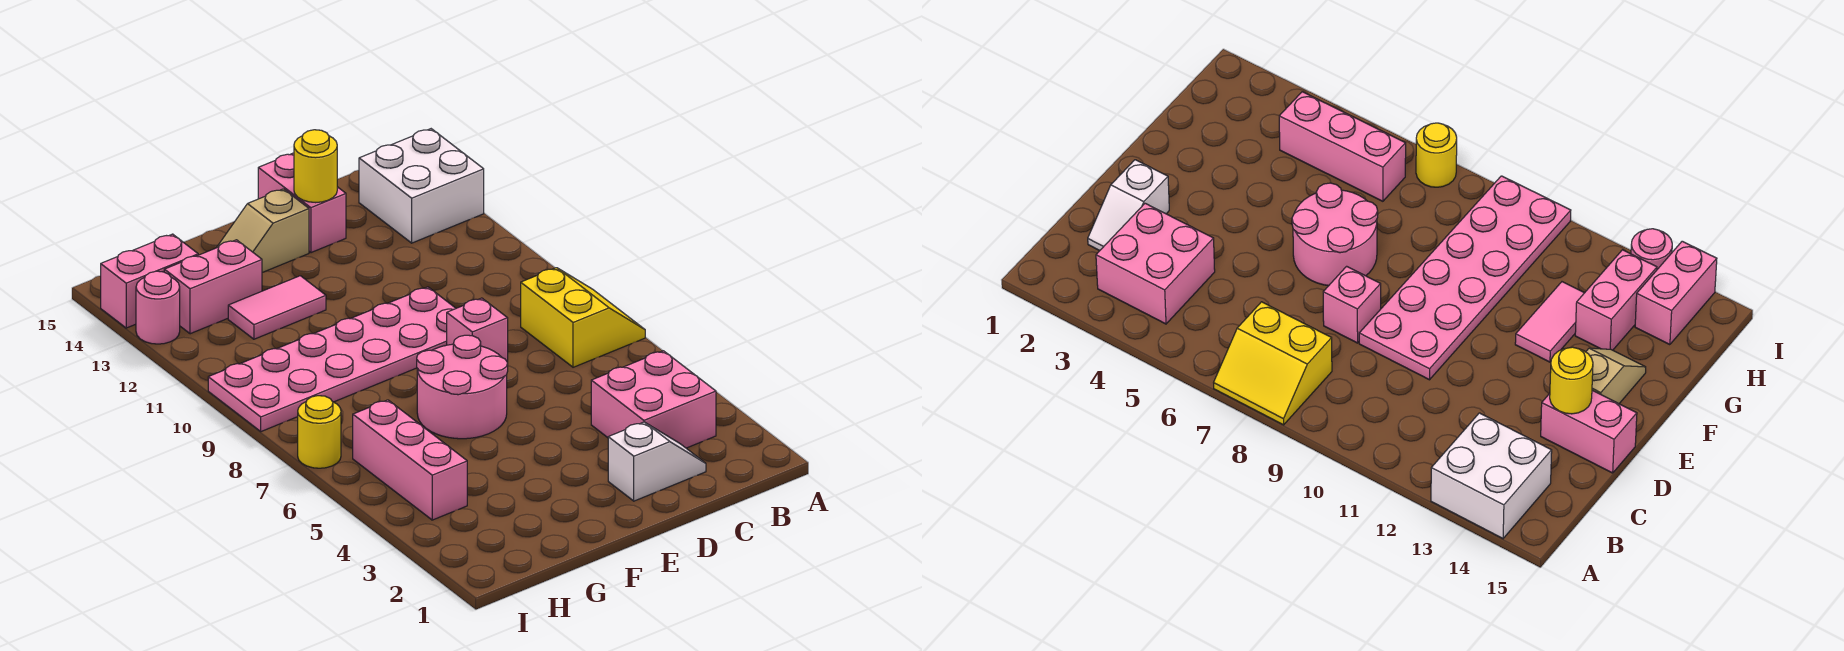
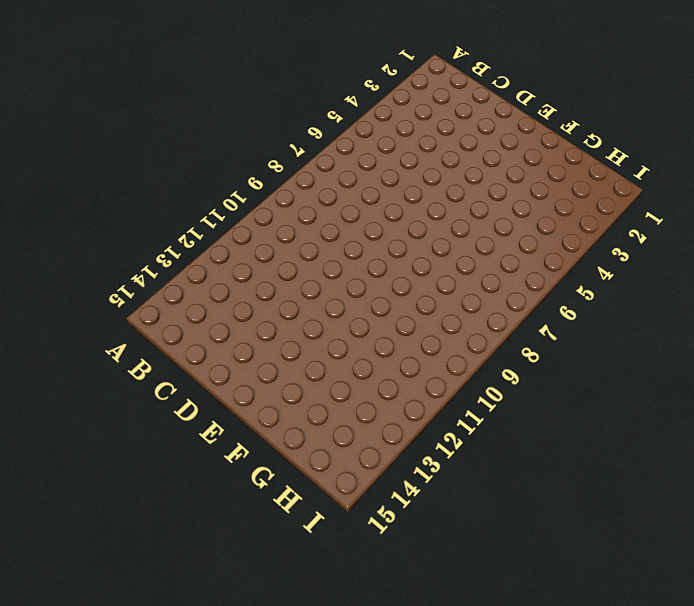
none -> yellow 2x2 slope [521,268,645,367]
none -> white 2x2 brick [359,129,484,243]
none -> pink 2x2 brick [591,351,716,448]

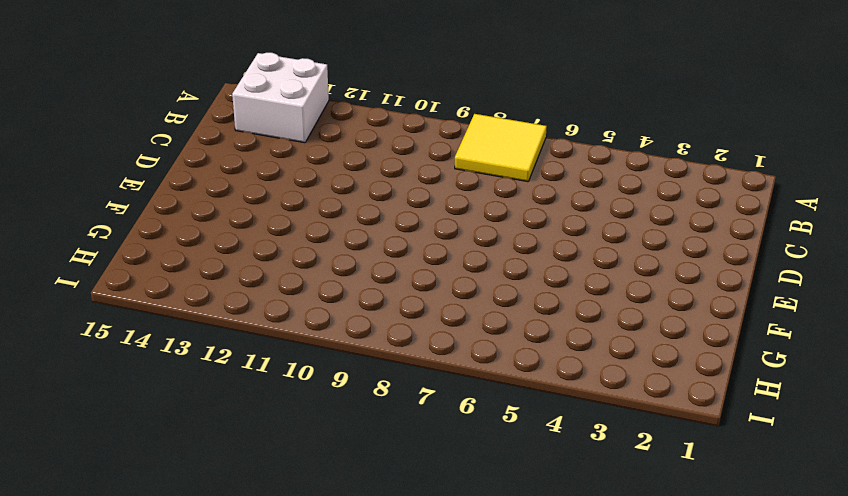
yellow 2x2 tile [455,114,547,182] -> yellow 2x2 slope [521,268,645,367]
none -> pink 2x2 brick [591,351,716,448]
none -> white 1x2 slope [608,422,706,501]
none -> pink 1x1 brick [447,298,508,362]

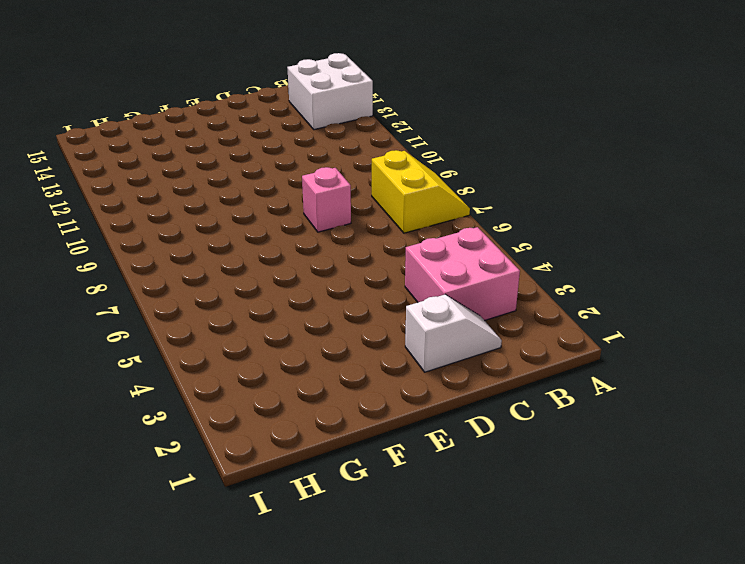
none -> pink 2x6 plate [208,287,456,431]
none -> pink 1x2 brick [258,153,346,253]
none -> pink 2x2 round brick [417,335,508,439]

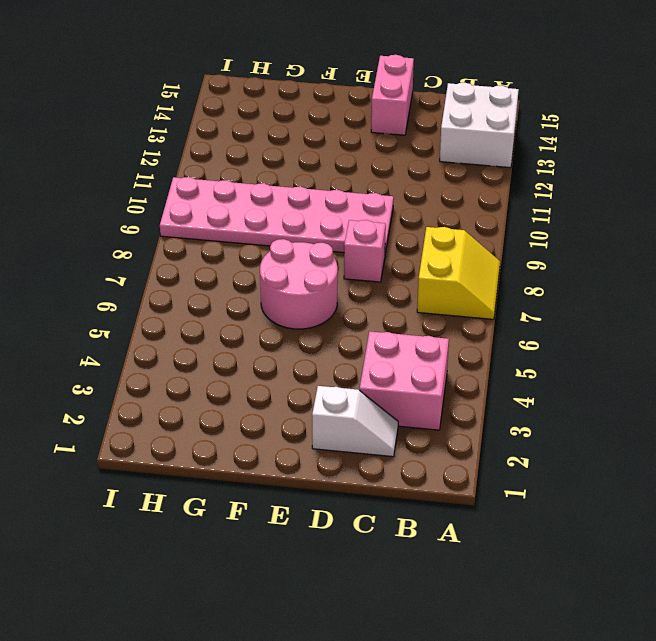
none -> tan 1x2 slope [217,189,309,272]
none -> pink 1x2 tile [228,276,326,339]
none -> pink 1x2 brick [164,240,262,334]

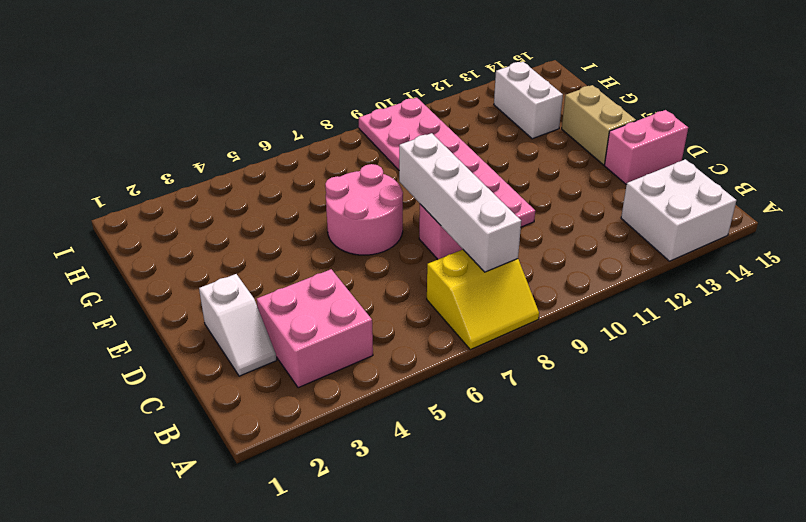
white 1x4 brick [399,133,521,272] -> none
tan 1x2 brick [562,85,636,165] -> tan 1x2 slope [217,189,309,272]
white 1x2 brick [494,62,563,139] -> pink 1x2 brick [164,240,262,334]
none -> pink 1x2 tile [228,276,326,339]
none -> pink 1x3 brick [353,400,467,520]
none -> pink 1x2 brick [101,234,198,328]

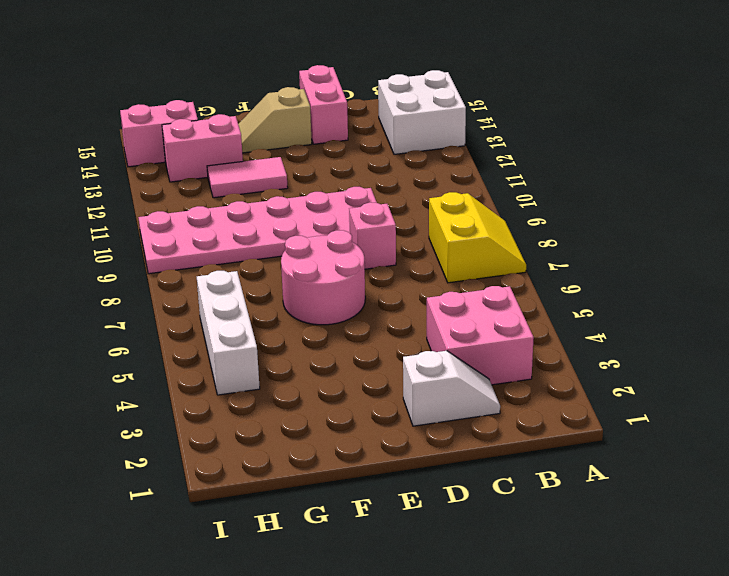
white 1x3 brick [197,271,260,395] -> pink 1x3 brick [353,400,467,520]
none -> yellow 1x1 round brick [298,396,341,468]
none -> pink 1x1 round brick [136,271,180,344]
none -> yellow 1x1 round brick [294,130,337,203]

